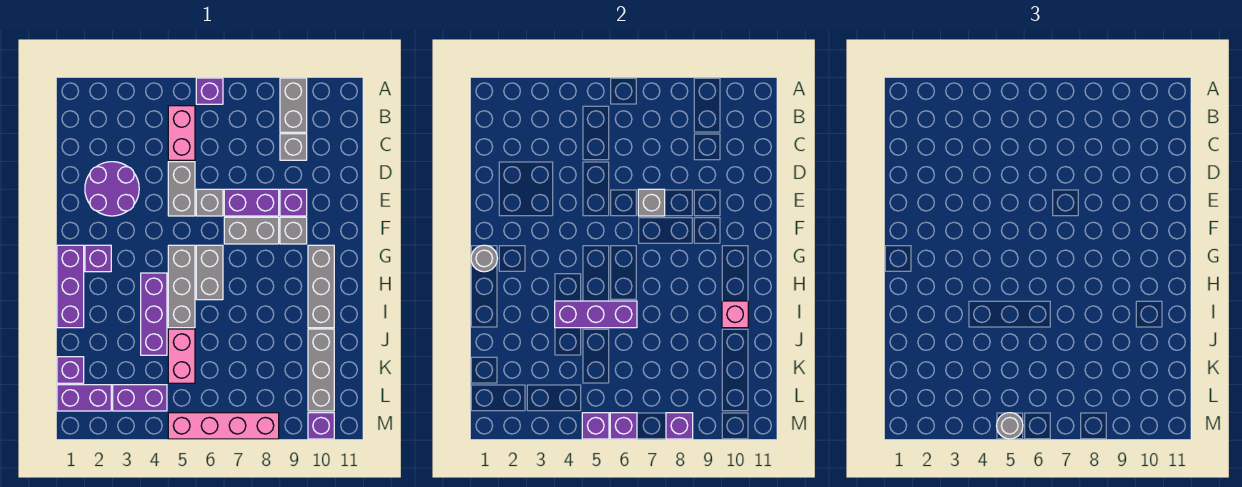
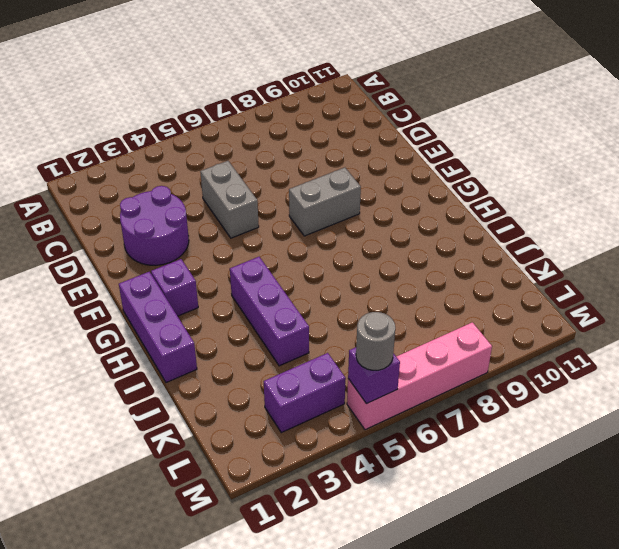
none -> purple 1x1 brick [196,78,223,104]
none -> grey 1x2 brick [280,78,307,132]
none -> pink 1x2 brick [168,106,195,160]
none -> grey 1x1 brick [280,134,307,160]

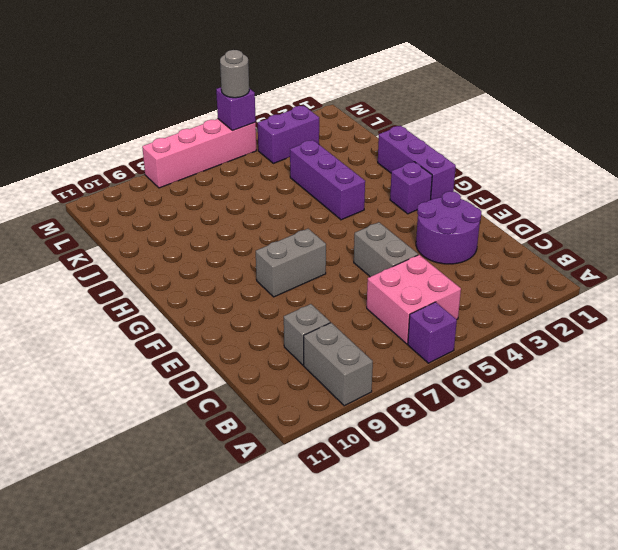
pink 2x2 brick [367,255,461,344] -> pink 1x2 brick [168,106,195,160]
none -> grey 1x1 brick [196,189,223,216]
none -> purple 1x2 brick [224,189,279,216]
none -> purple 1x1 brick [280,189,307,216]
none -> grey 1x1 brick [280,217,307,244]

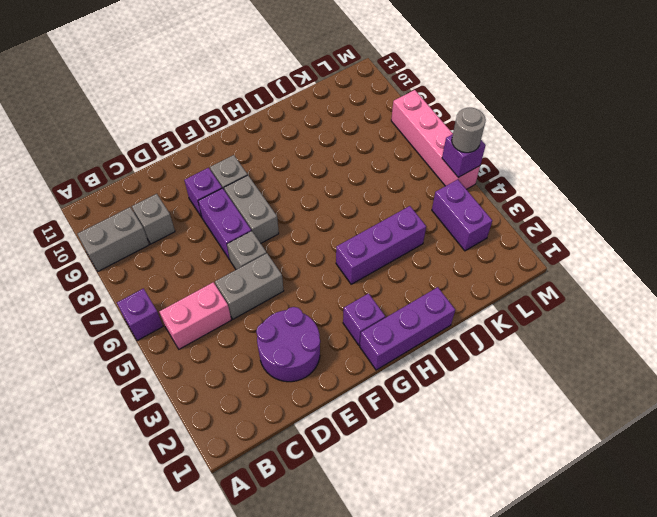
none -> grey 1x3 brick [168,245,195,328]
none -> grey 1x2 brick [196,245,223,300]
none -> grey 1x3 brick [308,245,334,328]
none -> pink 1x2 brick [168,329,195,383]

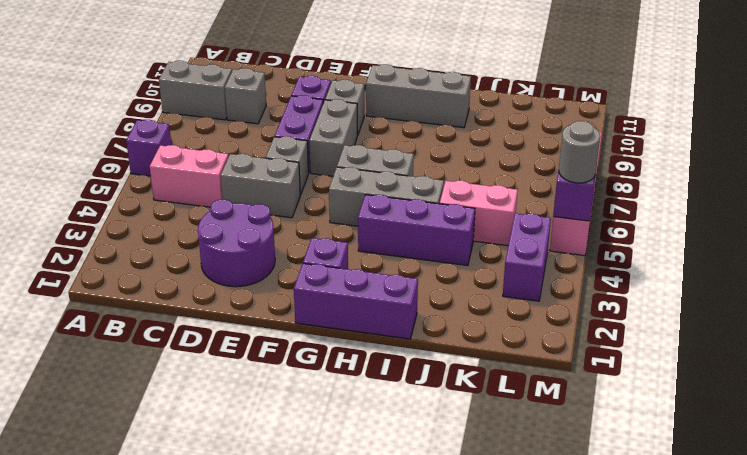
none -> grey 1x3 brick [308,329,334,411]
none -> purple 1x1 brick [57,357,84,383]
none -> purple 1x2 brick [57,385,111,411]
none -> purple 1x1 brick [308,413,334,439]

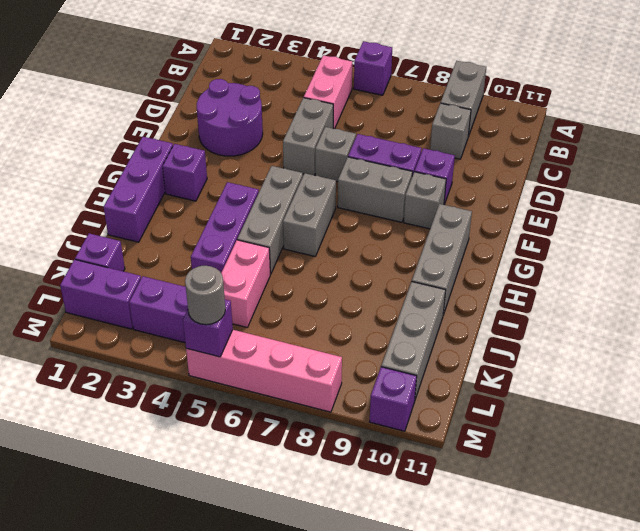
none -> grey 1x1 brick [638,189,665,216]
none -> grey 1x1 round brick [471,245,497,272]
none -> purple 1x3 brick [555,301,637,328]
none -> pink 1x1 brick [722,301,748,328]

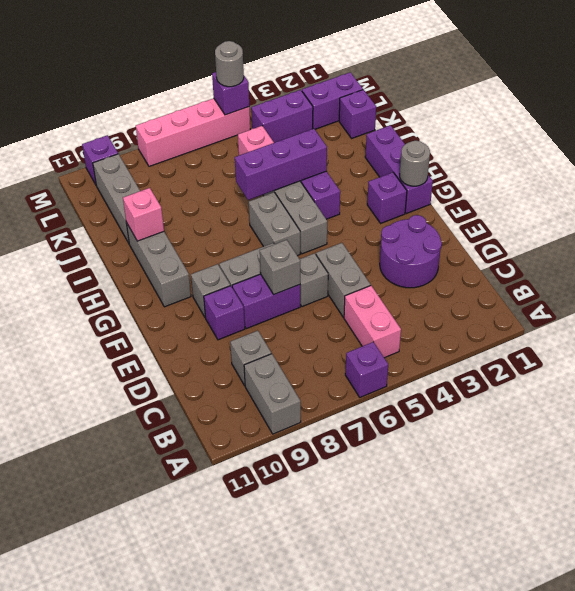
none -> purple 1x1 brick [610,413,637,439]
none -> purple 1x1 brick [666,413,693,439]

